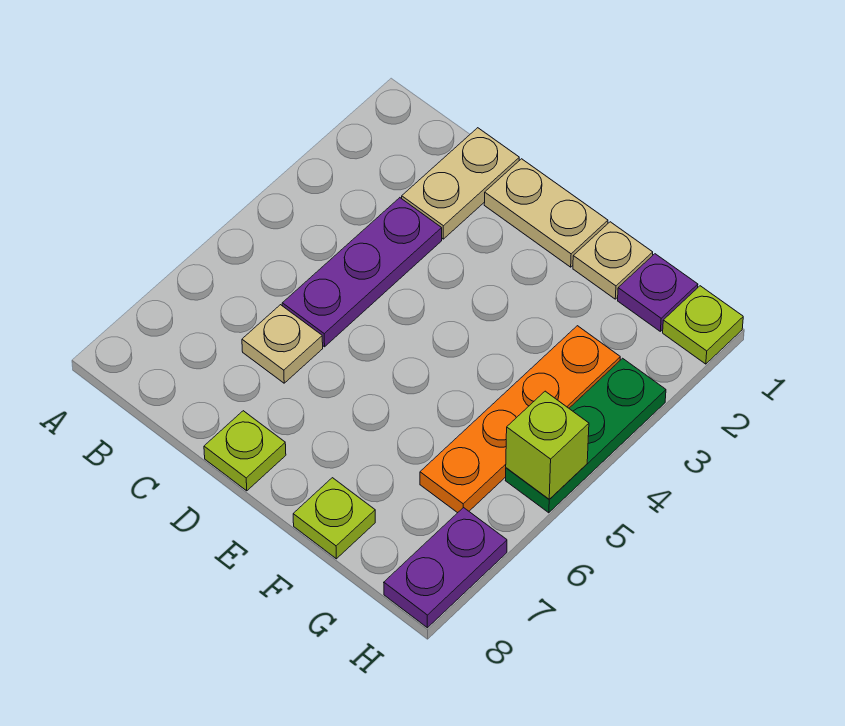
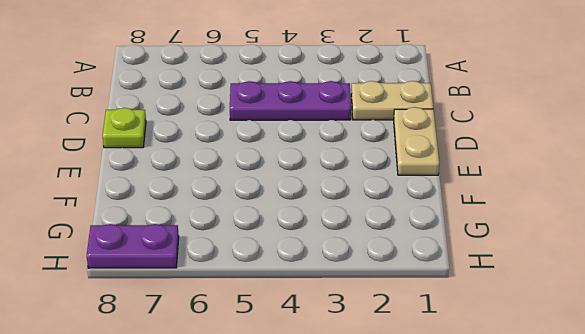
none -> tan 1x1 plate [242,305,323,383]
none -> tan 1x1 plate [573,222,653,299]
none -> lime 1x1 plate [293,478,375,559]

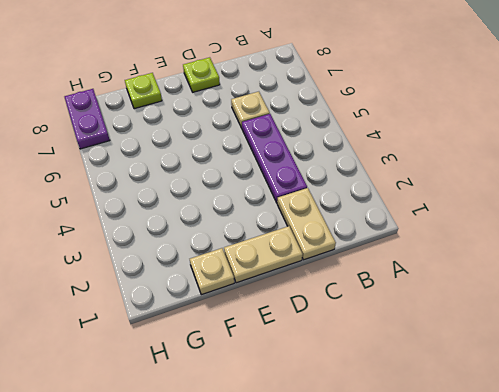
none -> purple 1x1 plate [618,254,698,331]
none -> orange 1x4 plate [420,326,620,513]
none -> lime 1x1 plate [663,286,743,364]

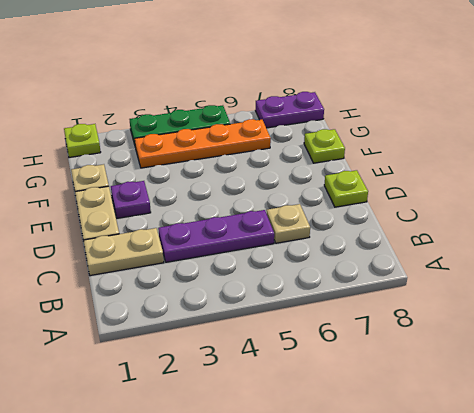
purple 1x1 plate [111,181,151,218] -> purple 1x1 plate moved to [618,254,698,331]
none -> lime 1x1 brick [506,391,589,499]

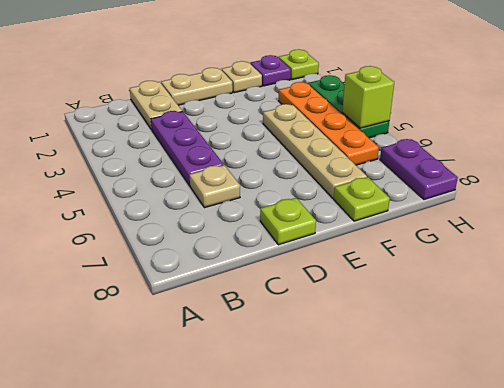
tan 1x4 plate [263,104,367,198] -> none

